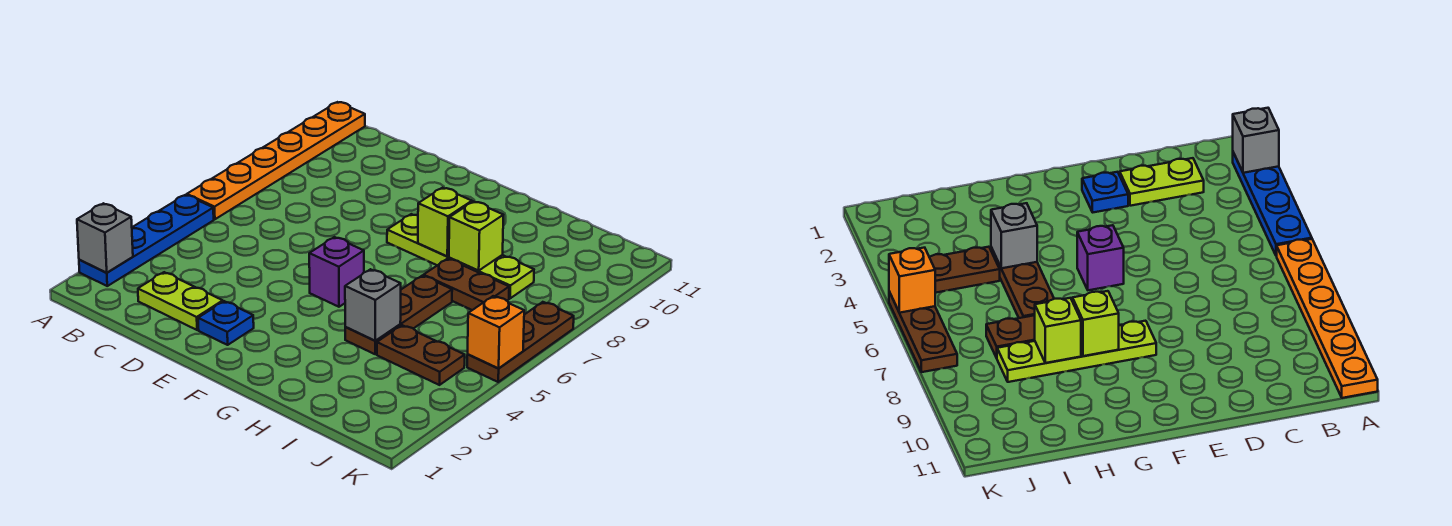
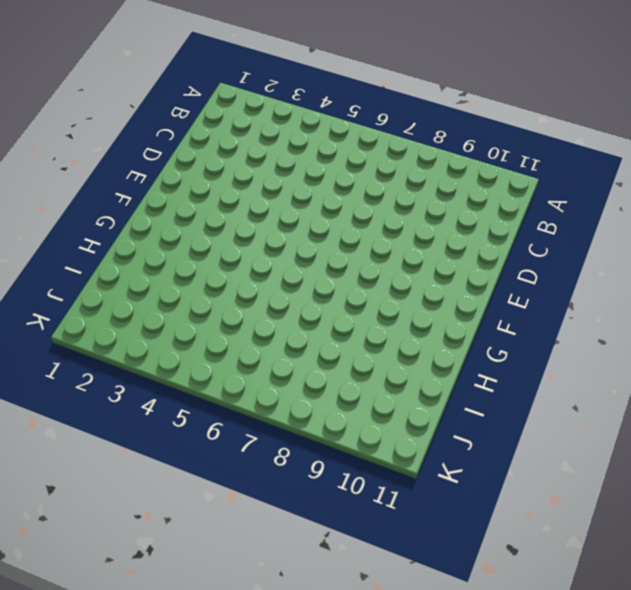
none -> blue 1x4 plate [79,195,214,286]
none -> orange 1x6 plate [187,102,365,219]
none -> lime 1x2 plate [138,272,223,330]

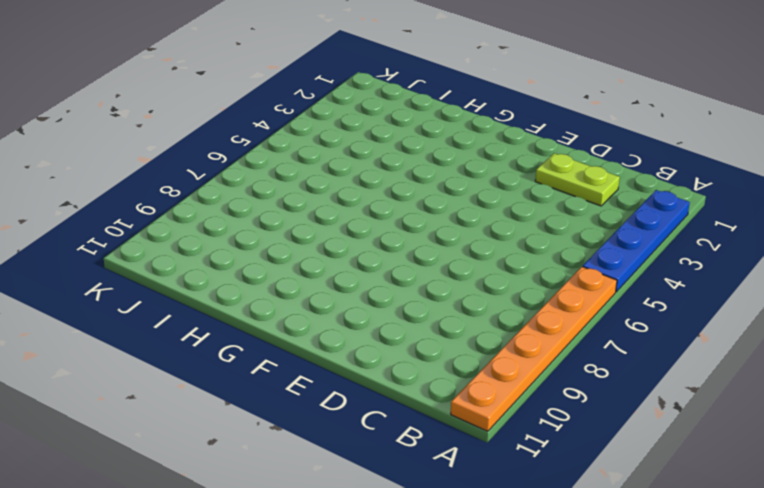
none -> blue 1x1 plate [198,301,254,345]
none -> purple 1x1 brick [309,237,364,307]
none -> lime 1x4 plate [387,214,534,298]

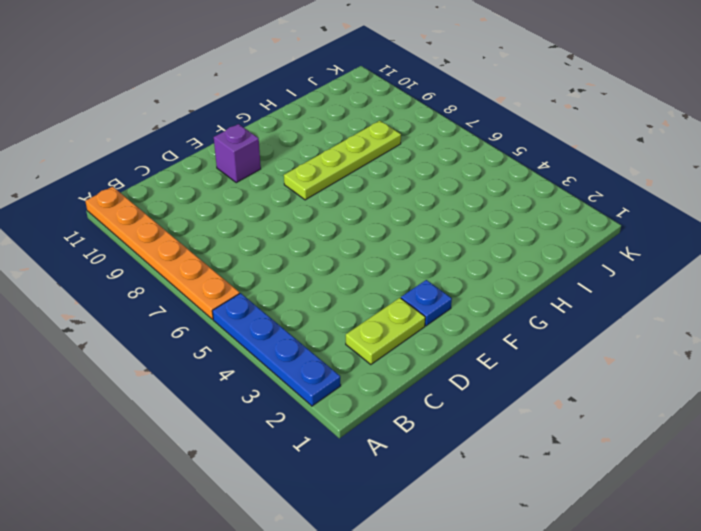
purple 1x1 brick [214,124,261,183] -> purple 1x1 brick moved to [309,237,364,307]
none -> brown 1x3 plate [345,276,452,354]
none -> brown 1x2 plate [423,259,509,310]
none -> brown 1x2 plate [377,325,465,385]

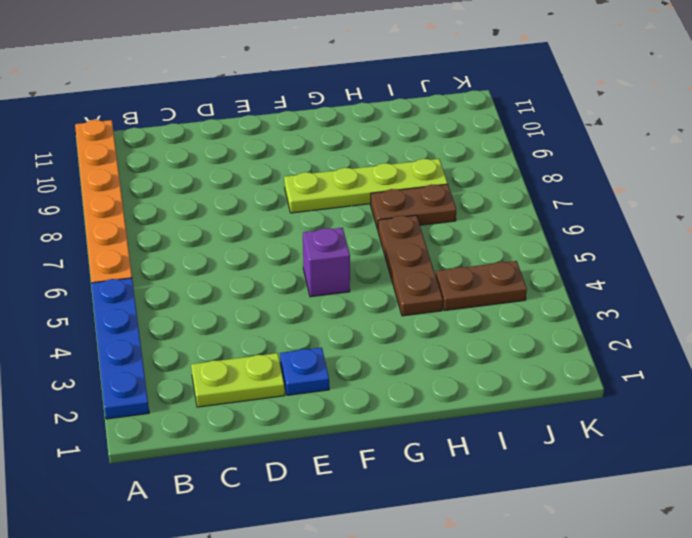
none -> brown 1x3 plate [467,302,574,382]
none -> grey 1x1 brick [77,203,133,273]
none -> lime 1x1 brick [418,188,472,256]

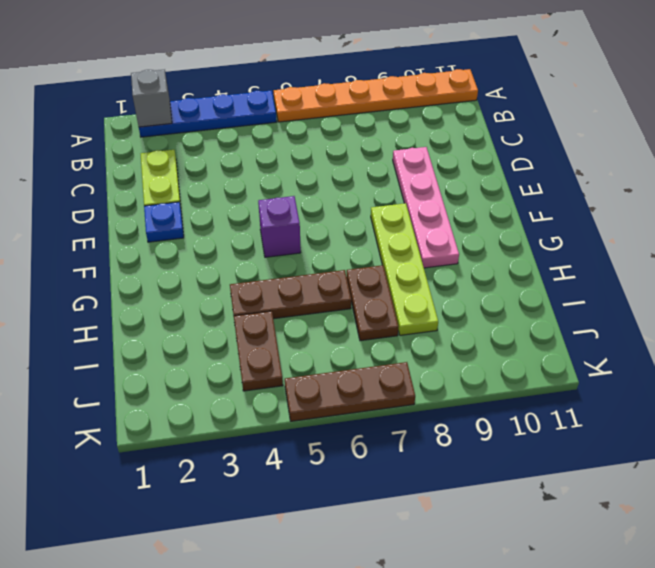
pink 1x4 plate [393,147,459,268] -> none
none -> lime 1x1 brick [418,188,472,256]
none -> grey 1x1 brick [345,269,401,341]
none -> lime 1x1 brick [449,201,503,271]

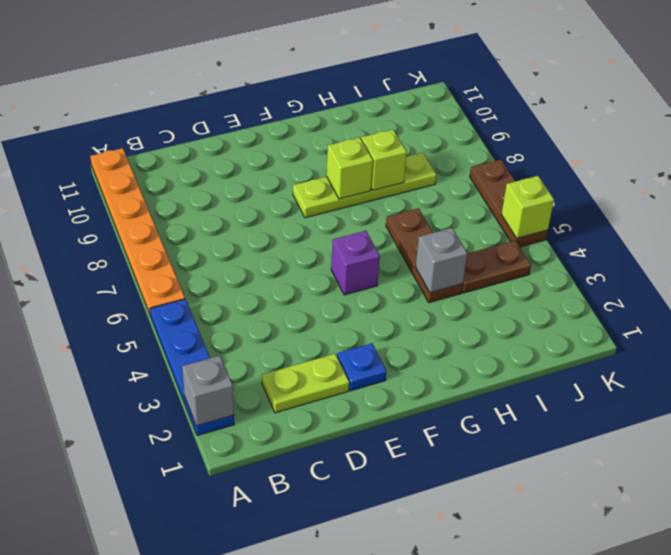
lime 1x1 brick [501,176,554,238] -> orange 1x1 brick [468,296,524,368]
none -> brown 1x2 plate [423,259,509,310]

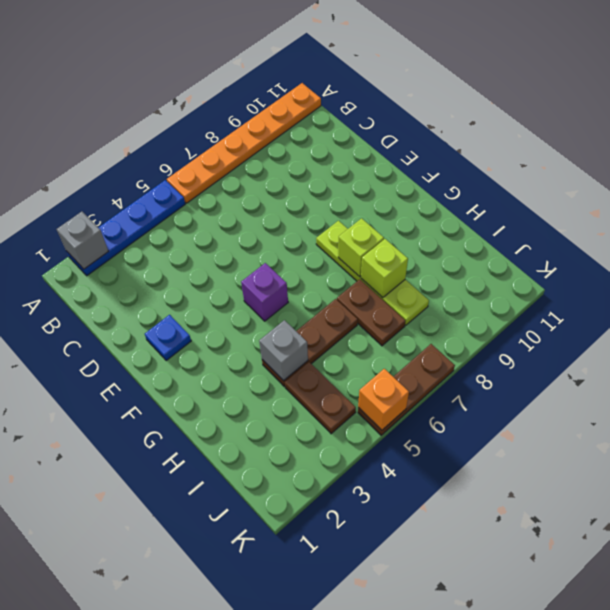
none -> lime 1x2 plate [138,272,223,330]

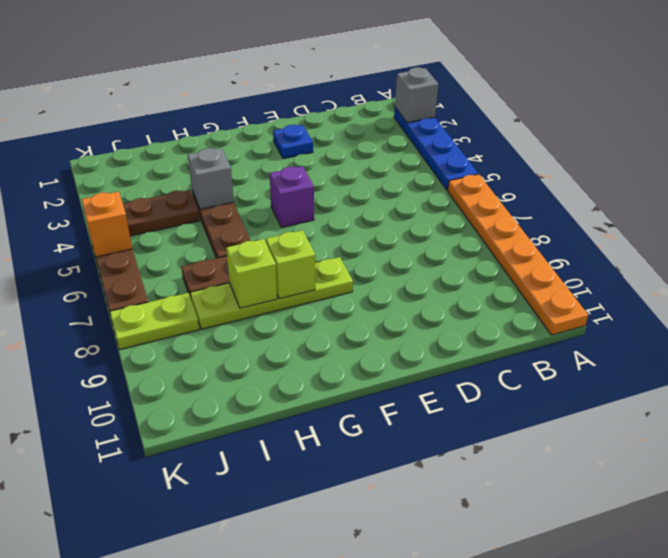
lime 1x2 plate [110,293,199,350] -> lime 1x2 plate moved to [138,272,223,330]

